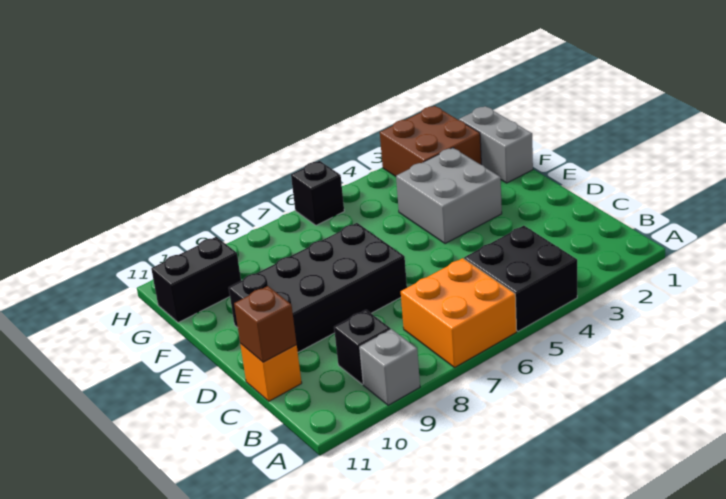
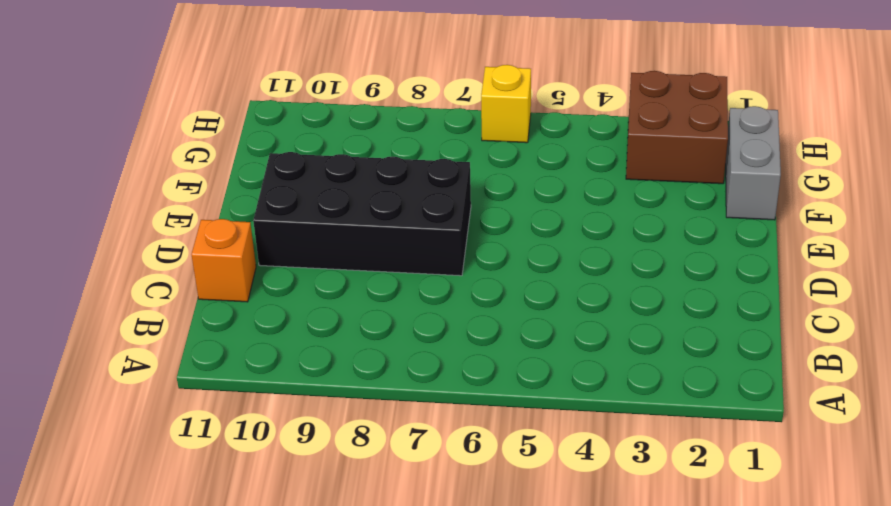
yellow 1x1 brick [481,65,531,143] -> black 1x1 brick [291,161,344,225]
none -> black 2x2 brick [464,226,577,331]
none -> orange 2x2 brick [401,258,517,367]
none -> grey 1x1 brick [360,329,420,405]

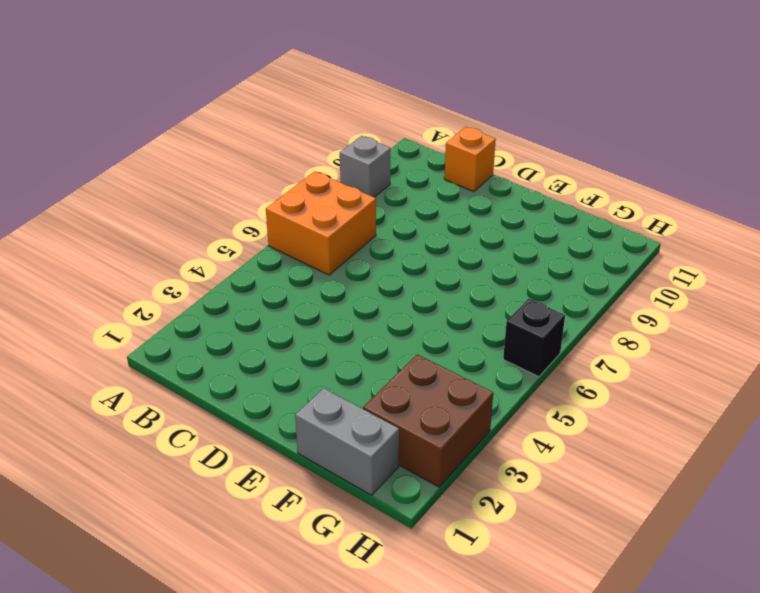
none -> black 2x2 brick [464,226,577,331]
none -> black 1x1 brick [334,310,391,384]
none -> black 2x4 brick [229,223,407,352]

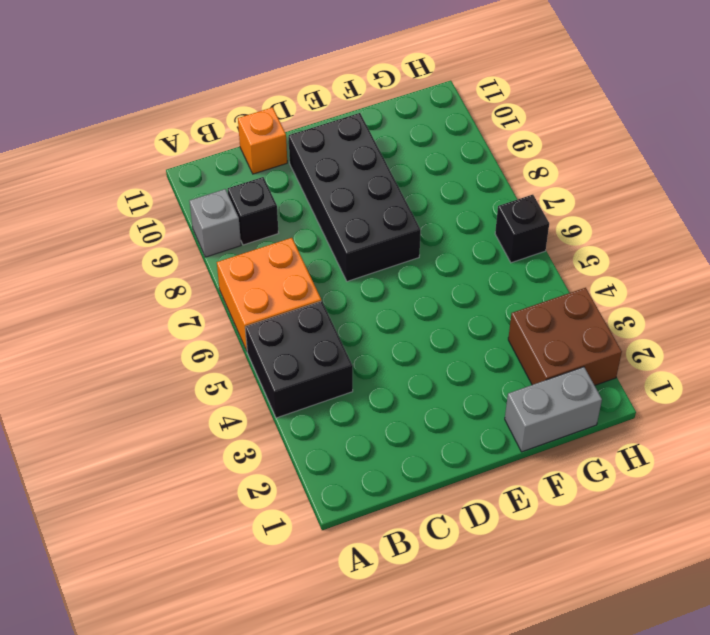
none -> grey 2x2 brick [396,148,502,244]
none -> black 1x2 brick [151,237,241,323]
none -> brown 1x1 brick [234,286,297,362]

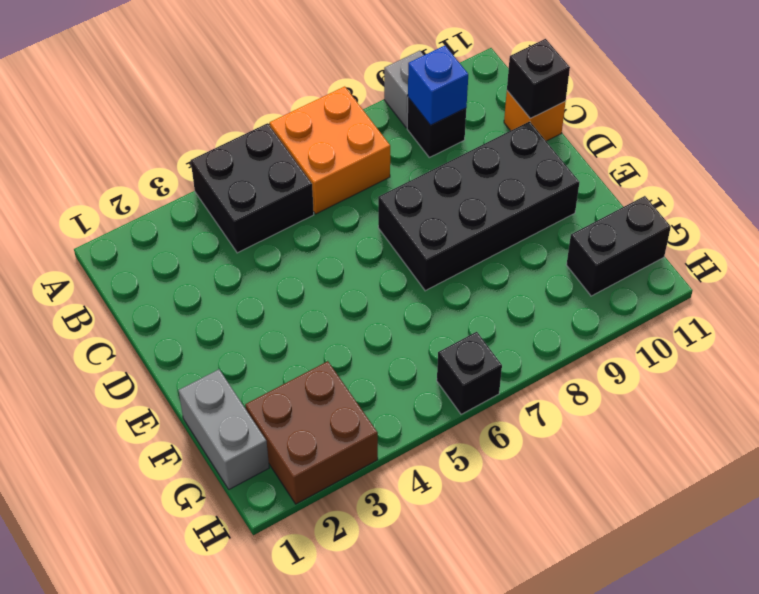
blue 1x1 brick [408,46,468,125] -> none
black 1x1 brick [507,39,570,118] -> brown 1x1 brick [234,286,297,362]
none -> grey 2x2 brick [396,148,502,244]

